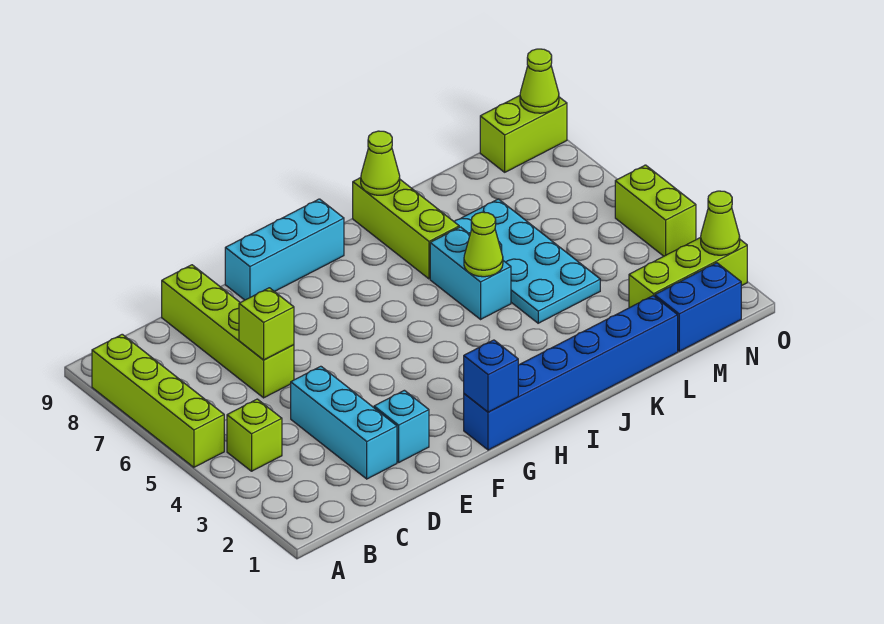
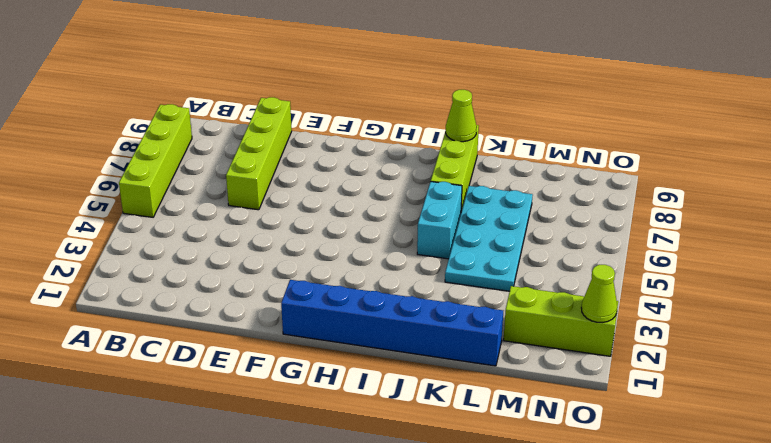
none -> lime 1x1 brick [227,399,282,471]
none -> cyan 1x3 brick [291,366,397,479]
none -> cyan 1x1 brick [374,390,429,462]

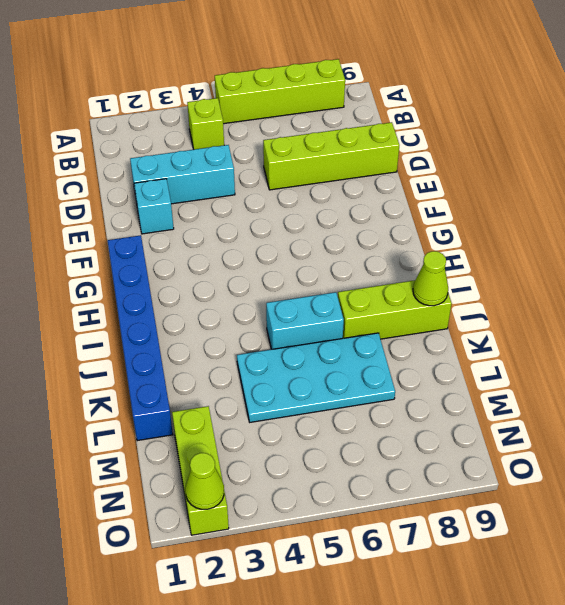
none -> cyan 1x3 brick [225,199,344,300]
none -> blue 1x2 brick [655,263,741,351]
none -> lime 1x2 brick [480,96,567,172]

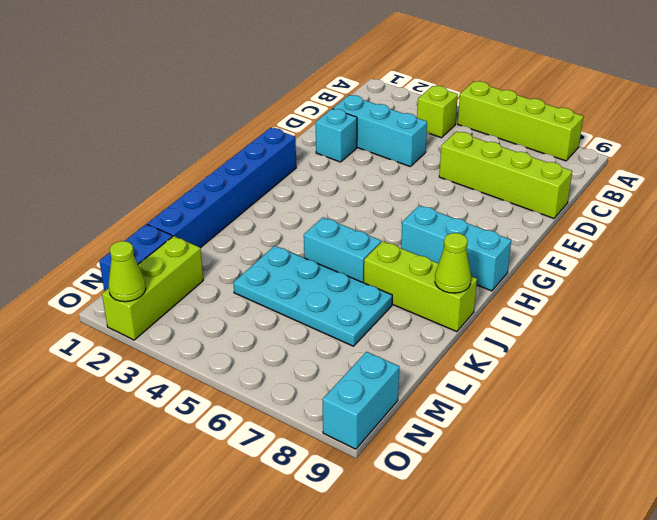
cyan 1x3 brick [401,205,511,291] -> cyan 1x3 brick turned to [225,199,344,300]
cyan 1x2 brick [323,352,399,449] -> lime 1x2 brick [480,96,567,172]
none -> lime 1x2 brick [615,165,696,256]
none -> lime 1x1 brick [239,288,294,360]
none -> blue 1x1 brick [464,340,518,412]

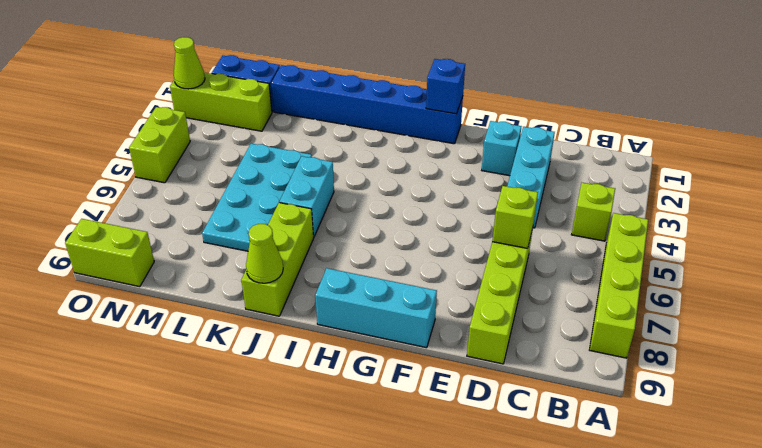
none -> lime 1x1 cone [464,212,503,277]
none -> lime 1x1 cone [520,49,559,113]

